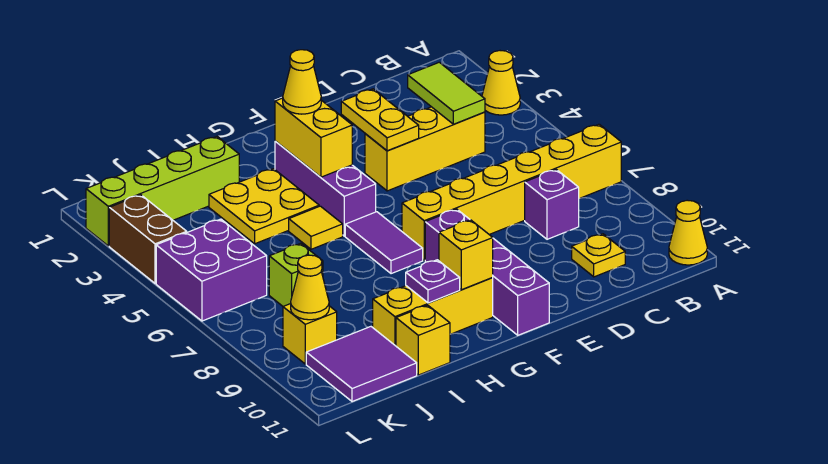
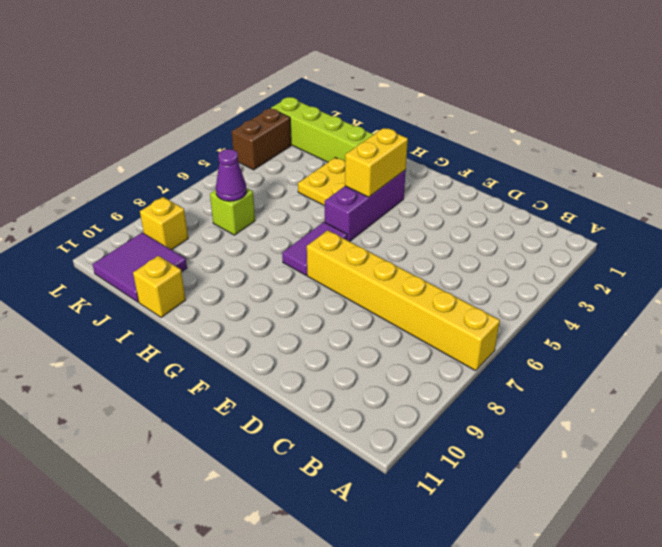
purple 1x1 cone [216,149,247,201] -> none
none -> yellow 1x1 cone [482,51,520,115]
none -> yellow 1x1 cone [669,200,707,265]
none -> yellow 1x3 brick [365,107,485,191]

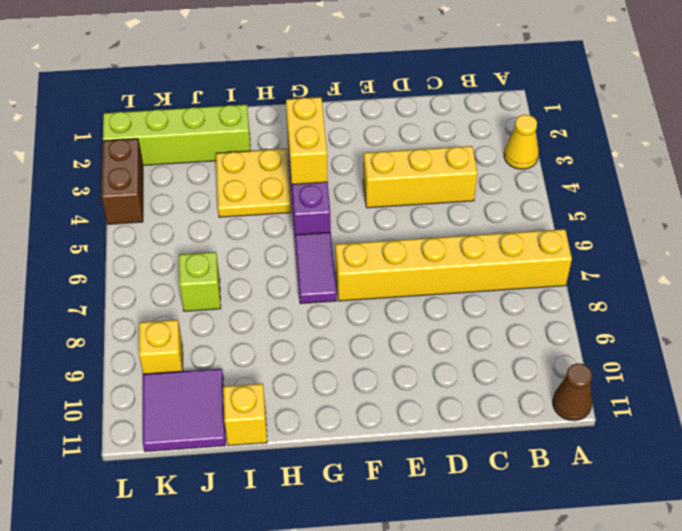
brown 1x1 cone [553,363,592,421] -> yellow 1x1 cone [669,200,707,265]
none -> purple 1x1 brick [525,170,579,239]
none -> yellow 1x1 plate [572,234,625,277]
none -> purple 1x4 brick [425,209,549,335]

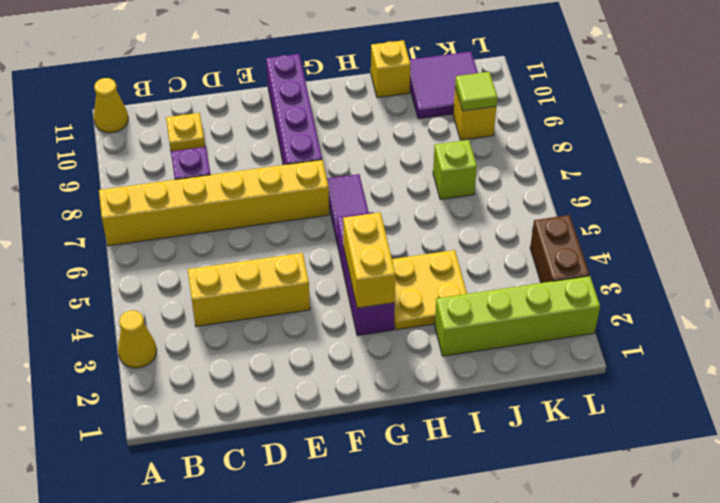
lime 1x1 tile [455,72,497,111] -> yellow 1x1 cone [291,255,329,320]
none -> yellow 1x3 brick [373,278,493,346]
none -> yellow 1x1 tile [289,206,343,249]
none -> purple 2x2 brick [156,219,267,321]

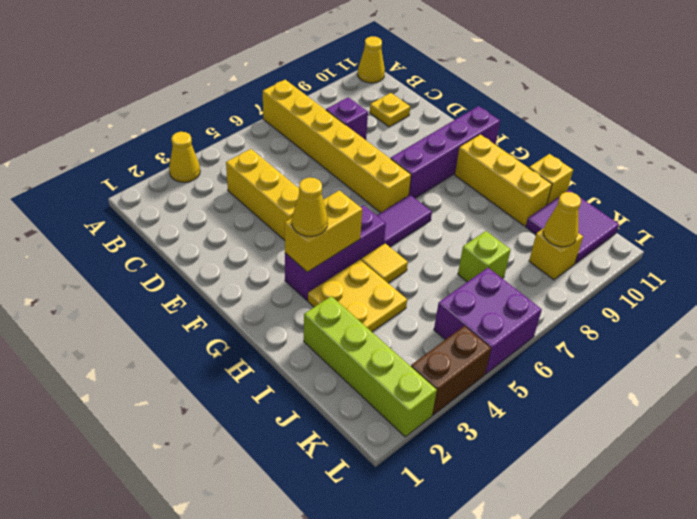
none -> lime 1x2 tile [408,62,485,124]
none -> yellow 1x2 plate [341,89,419,151]
none -> yellow 1x1 brick [439,220,493,290]

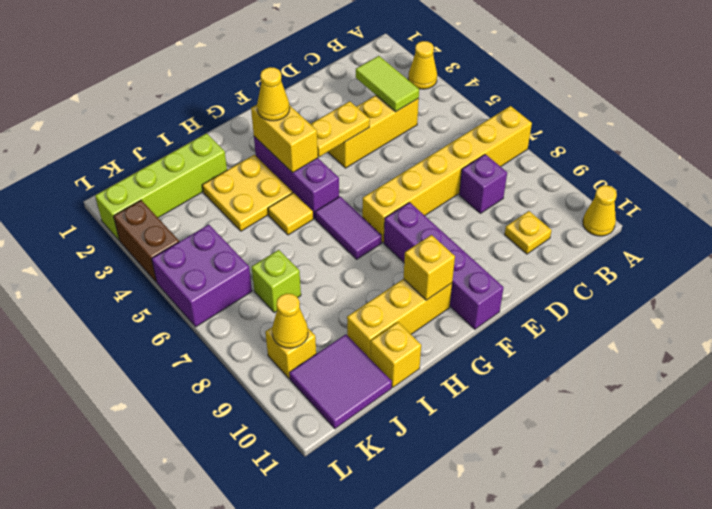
yellow 1x2 plate [311,101,370,157] -> yellow 1x2 plate turned to [341,89,419,151]
none -> purple 1x1 plate [406,260,460,303]

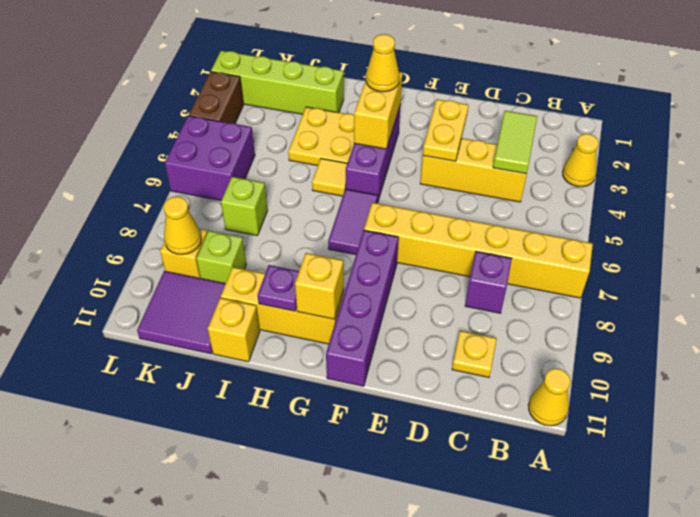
lime 1x1 brick [196,231,246,283] -> none

